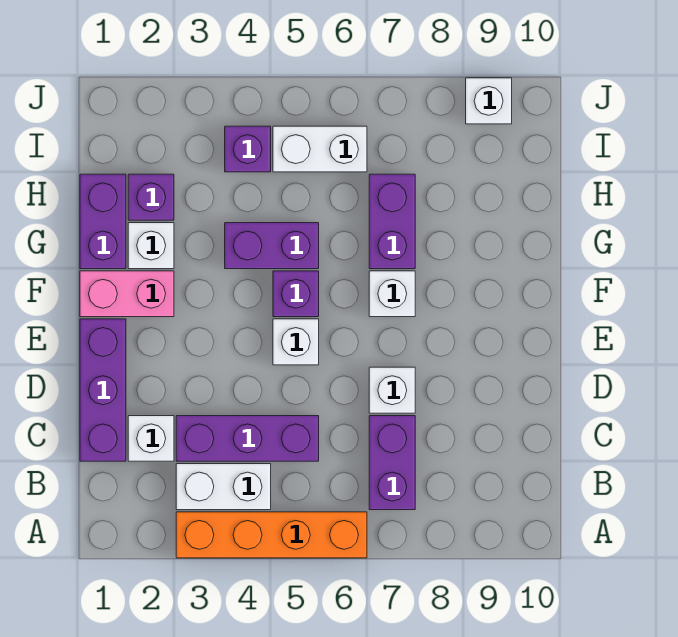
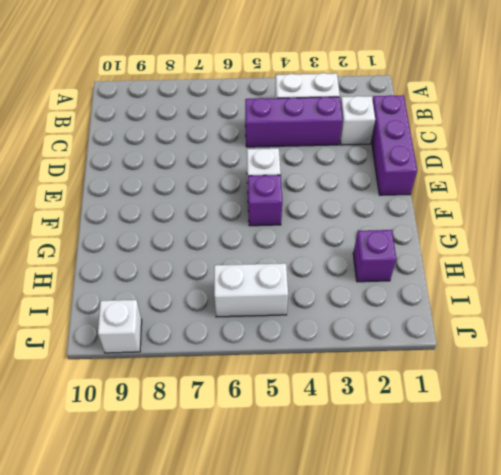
none -> orange 1x4 brick [176,512,367,558]
none -> purple 1x2 brick [369,416,415,510]
none -> white 1x1 brick [369,367,415,413]

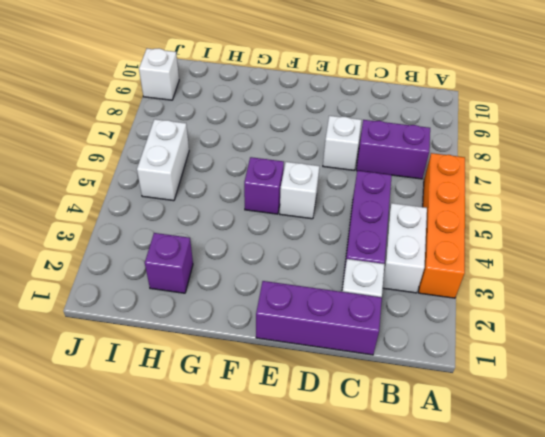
none -> pink 1x2 brick [80,271,174,317]
none -> white 1x1 brick [369,271,415,317]
none -> purple 1x2 brick [80,174,126,269]

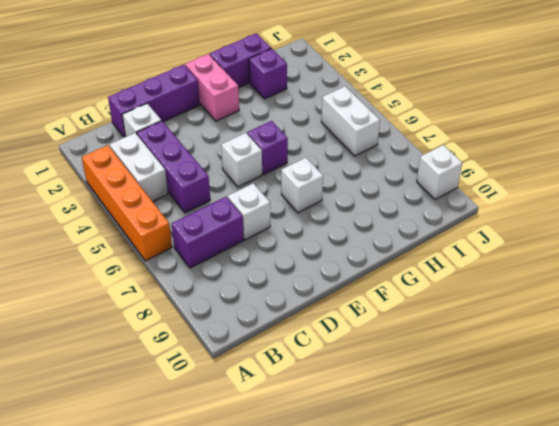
none -> white 1x1 brick [128,223,174,269]
none -> purple 1x2 brick [225,223,319,269]
none -> purple 1x2 brick [369,174,415,269]

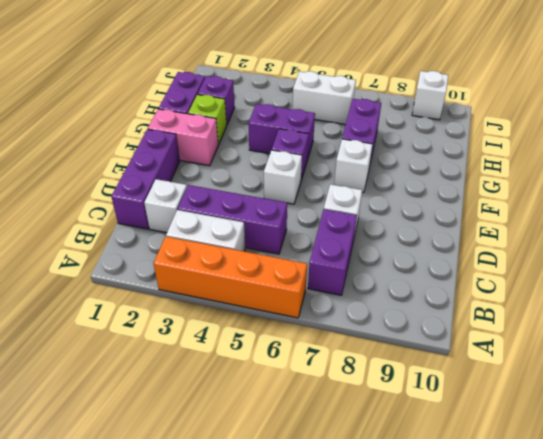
lime 1x1 brick [188,95,227,145] -> white 1x1 brick [128,223,174,269]
none -> purple 1x1 brick [225,126,271,172]

